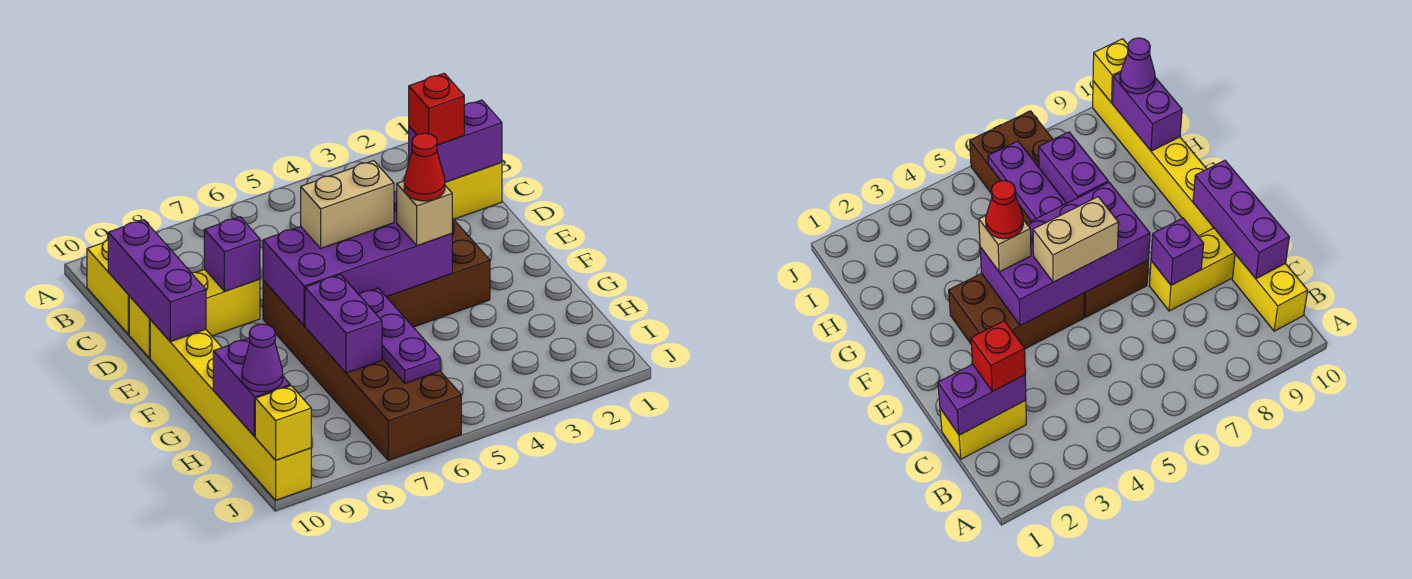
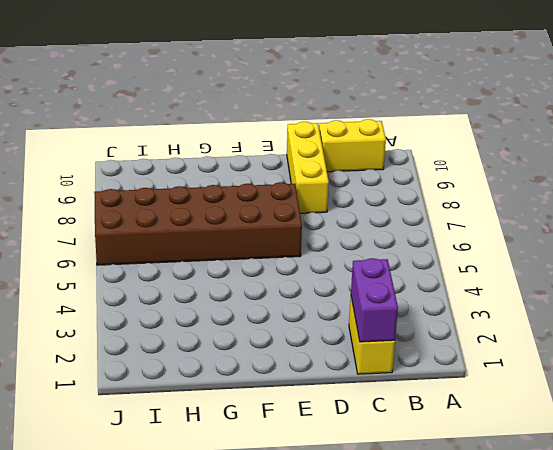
none -> brown 2x3 brick [387,218,490,327]
none -> yellow 1x6 brick [150,320,311,500]
none -> purple 1x3 brick [108,220,206,342]

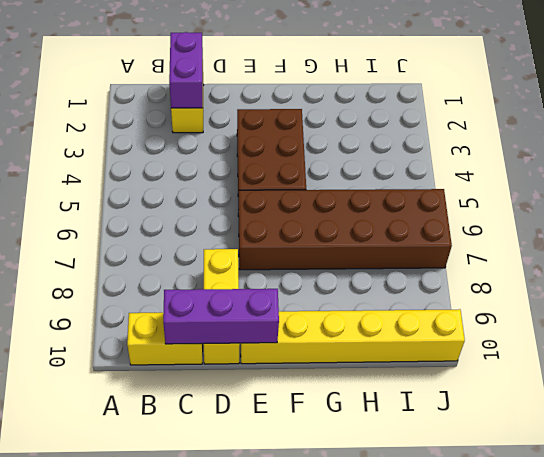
none -> purple 1x1 brick [204,217,260,291]
none -> purple 2x4 brick [263,191,452,326]
none -> purple 1x3 plate [359,288,440,383]

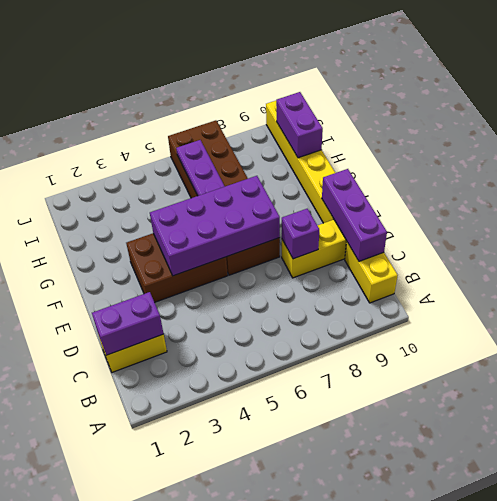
none -> purple 1x2 brick [305,275,382,373]
none -> yellow 1x1 brick [255,386,311,460]
none -> red 1x1 brick [409,73,464,145]

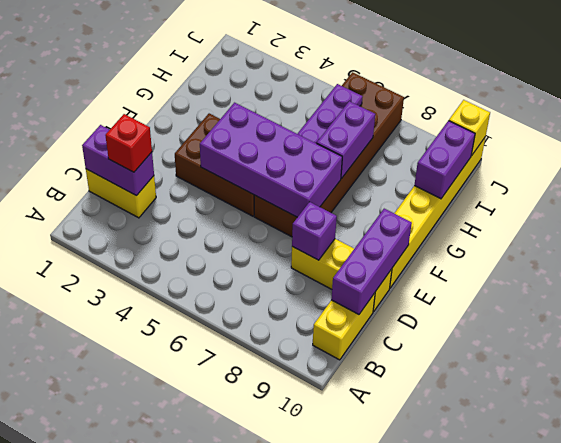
none -> tan 1x2 brick [301,161,394,248]
none -> tan 1x1 brick [397,181,452,245]
none -> purple 1x1 cone [242,324,283,392]

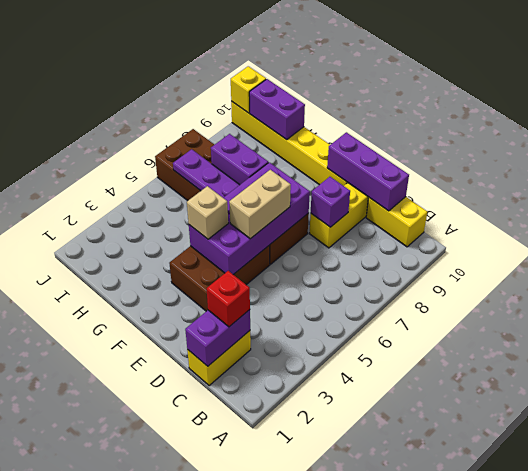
none -> purple 1x1 cone [242,324,283,392]
none -> red 1x1 cone [404,133,445,201]

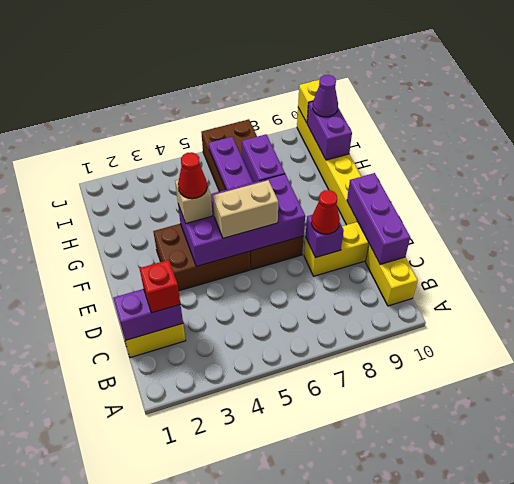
red 1x1 cone [311,190,340,234] -> none

